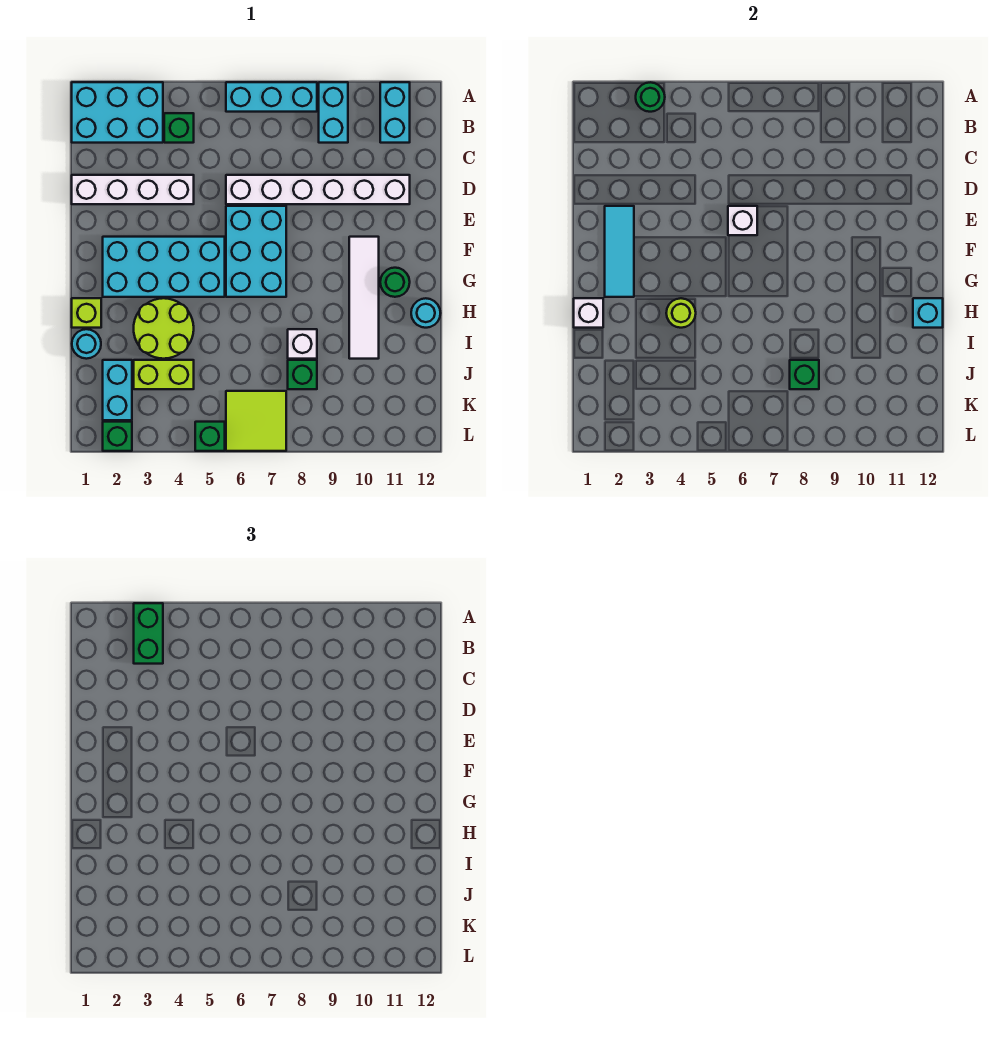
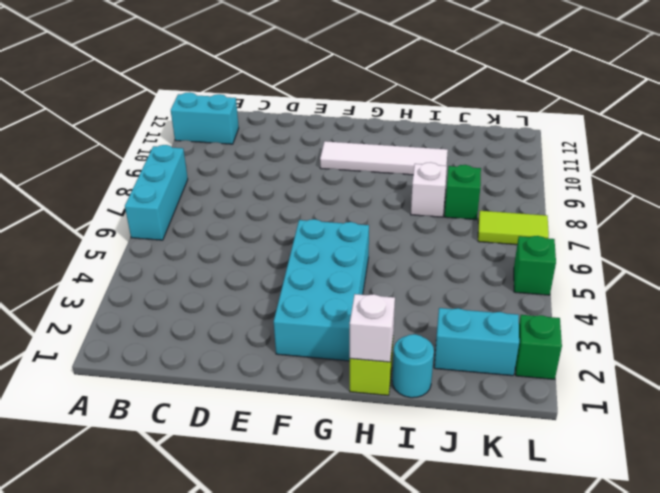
lime 1x2 tile [478,211,549,245] -> lime 2x2 tile [226,391,286,451]
none -> cyan 2x3 brick [72,82,163,143]
none -> cyan 1x2 brick [319,82,348,143]
none -> green 1x1 brick [164,113,194,143]
none -> white 1x4 brick [72,175,194,204]

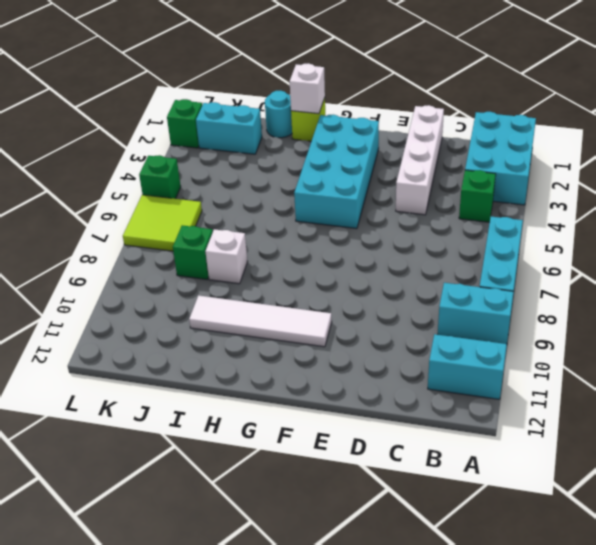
none -> white 1x6 brick [226,175,410,204]
none -> cyan 2x3 brick [226,206,286,297]
none -> green 1x1 round brick [380,268,410,297]
none -> lime 2x2 round brick [134,298,194,359]

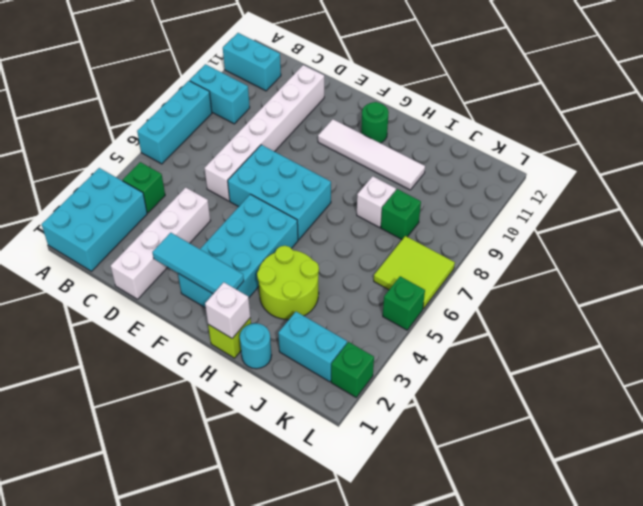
none -> cyan 1x1 round brick [411,298,440,328]
none -> lime 1x2 brick [134,360,194,389]
none -> green 1x1 round brick [636,82,665,112]
none -> white 1x1 brick [728,206,757,235]

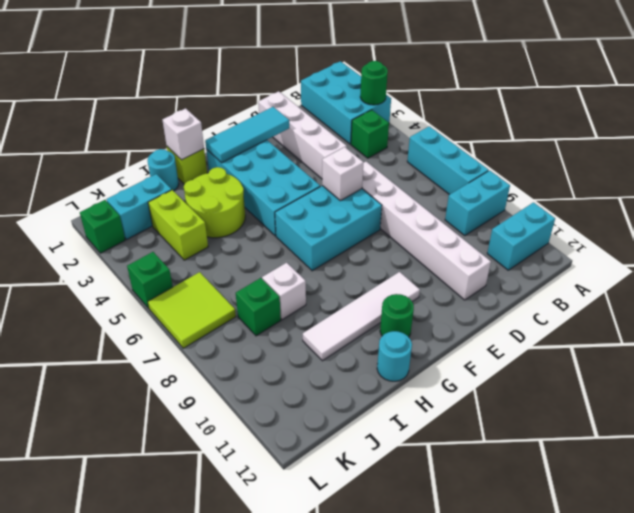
none -> lime 1x1 round brick [666,298,696,328]
none -> cyan 1x1 brick [913,298,943,328]
none -> green 1x1 brick [790,360,819,389]
none -> green 1x2 brick [134,603,163,664]

